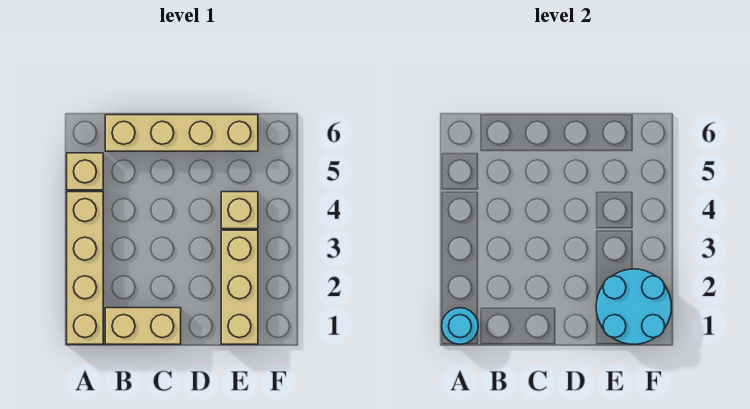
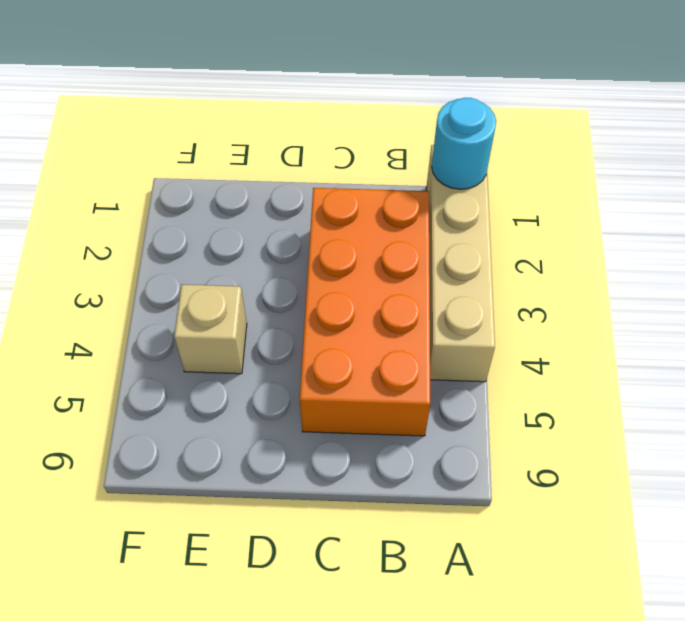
orange 2x4 brick [300,188,430,436] -> none
none -> tan 1x1 brick [67,153,103,190]
none -> tan 1x2 brick [105,308,181,344]

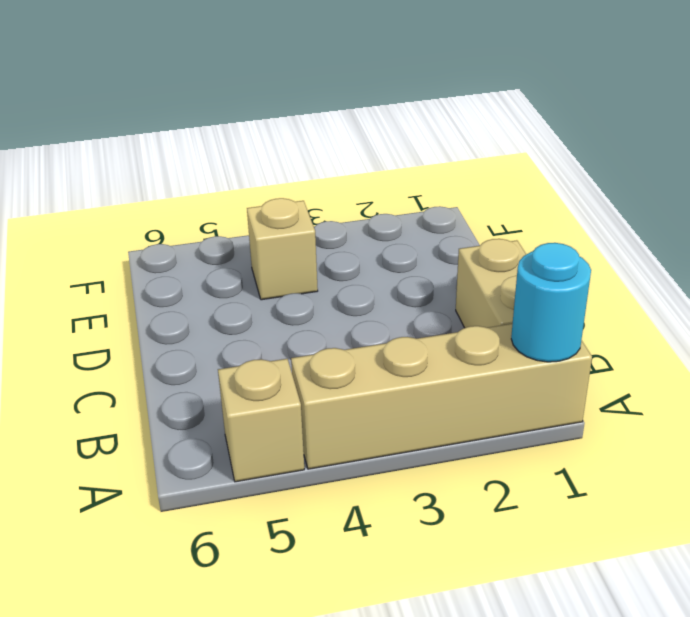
none -> tan 1x4 brick [105,115,258,151]
none -> tan 1x3 brick [221,230,258,344]

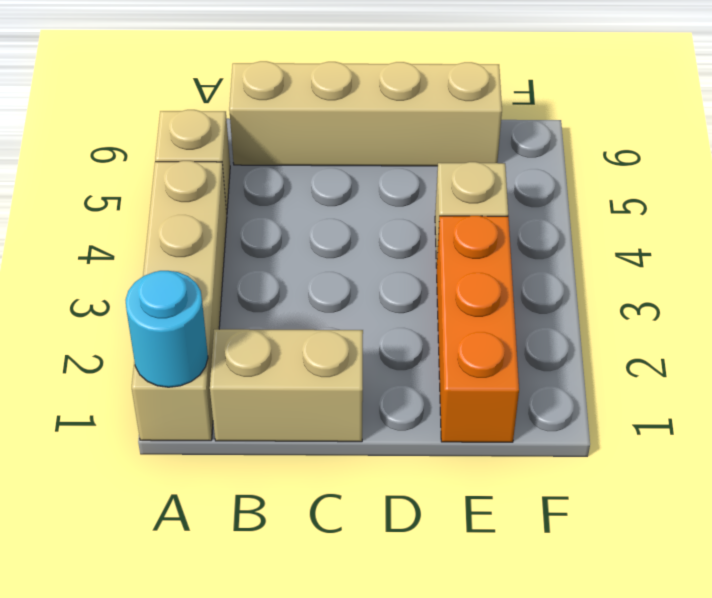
orange 1x3 brick [436,216,519,442] -> tan 1x3 brick [221,230,258,344]
none -> cyan 2x2 round brick [596,269,672,344]

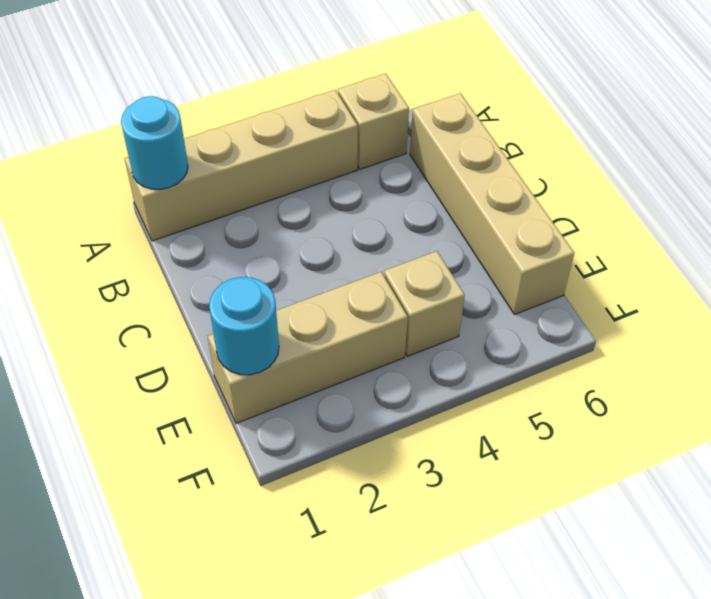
cyan 1x1 round brick [209,277,279,375] -> cyan 2x2 round brick [596,269,672,344]
none -> tan 1x2 brick [105,308,181,344]

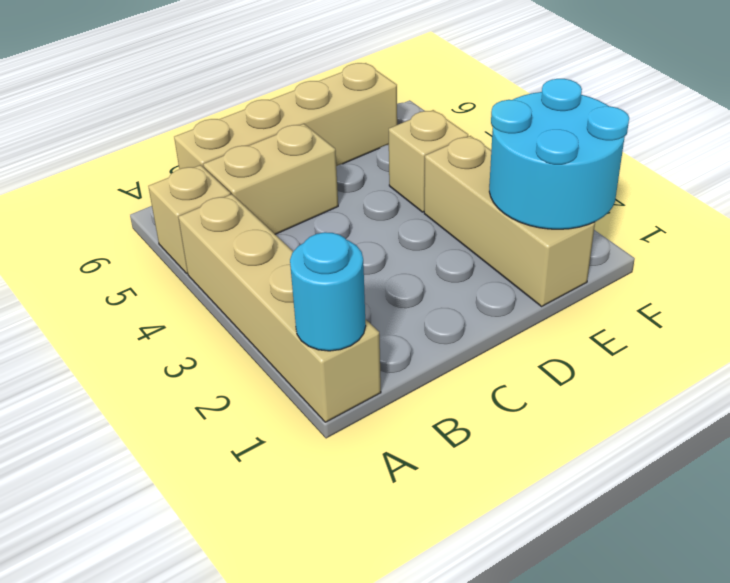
tan 1x2 brick [203,124,338,235] -> tan 1x2 brick moved to [105,308,181,344]

